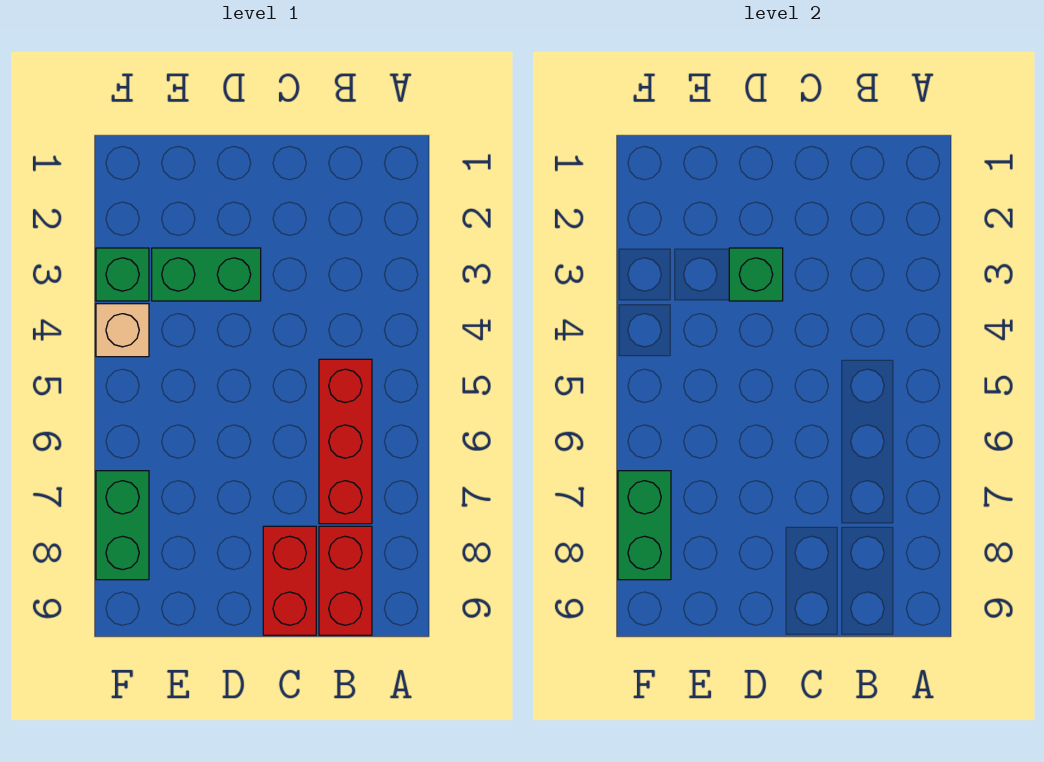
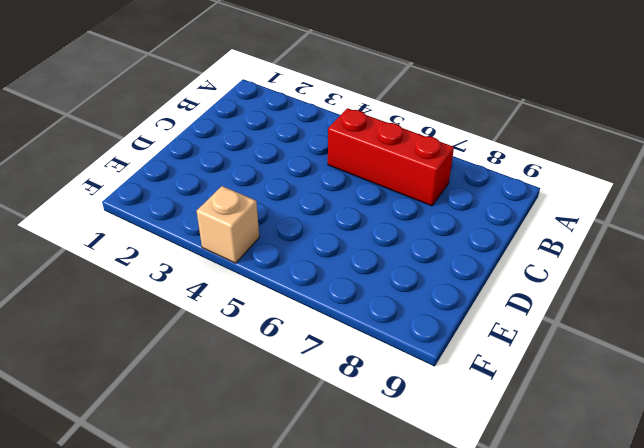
none -> red 1x2 brick [319,526,372,635]
none -> red 1x2 brick [263,526,316,635]

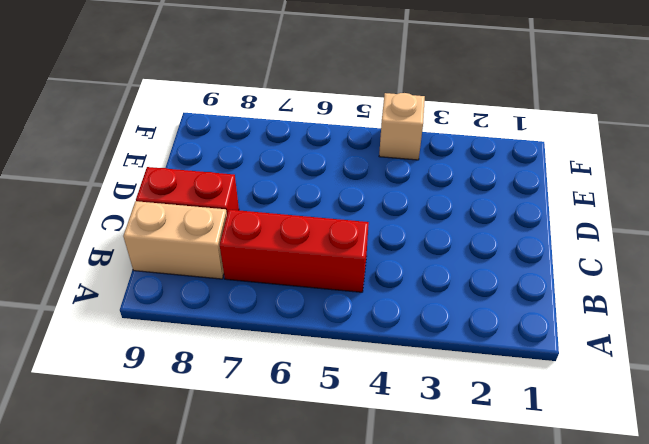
tan 1x2 brick [123,201,227,279] -> red 1x2 brick [319,526,372,635]
none -> green 1x2 brick [152,248,261,301]
none -> green 1x1 brick [96,248,149,301]

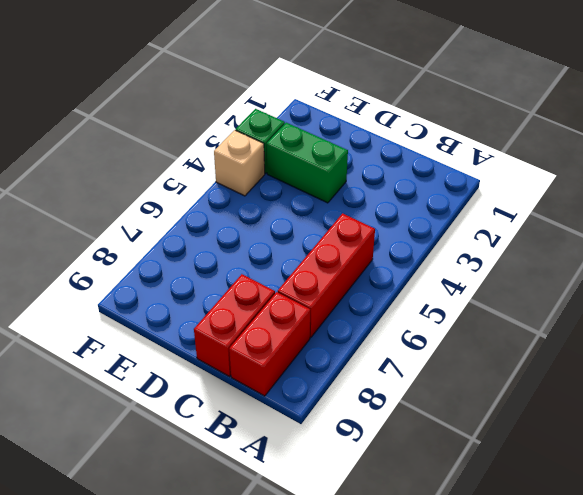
none -> green 1x2 brick [96,471,149,580]
none -> green 1x1 brick [729,248,783,301]

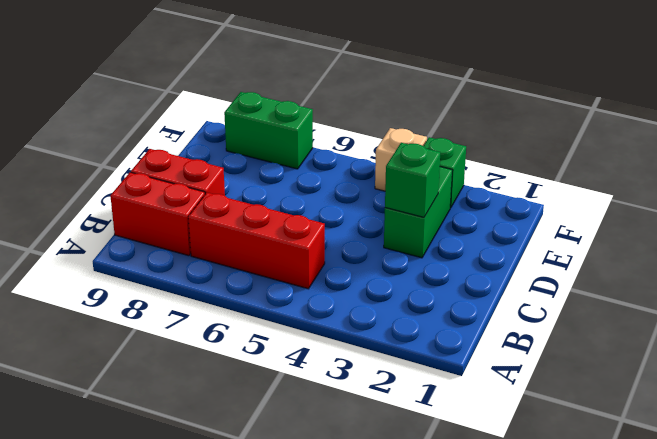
none -> green 1x2 brick [618,471,671,580]

